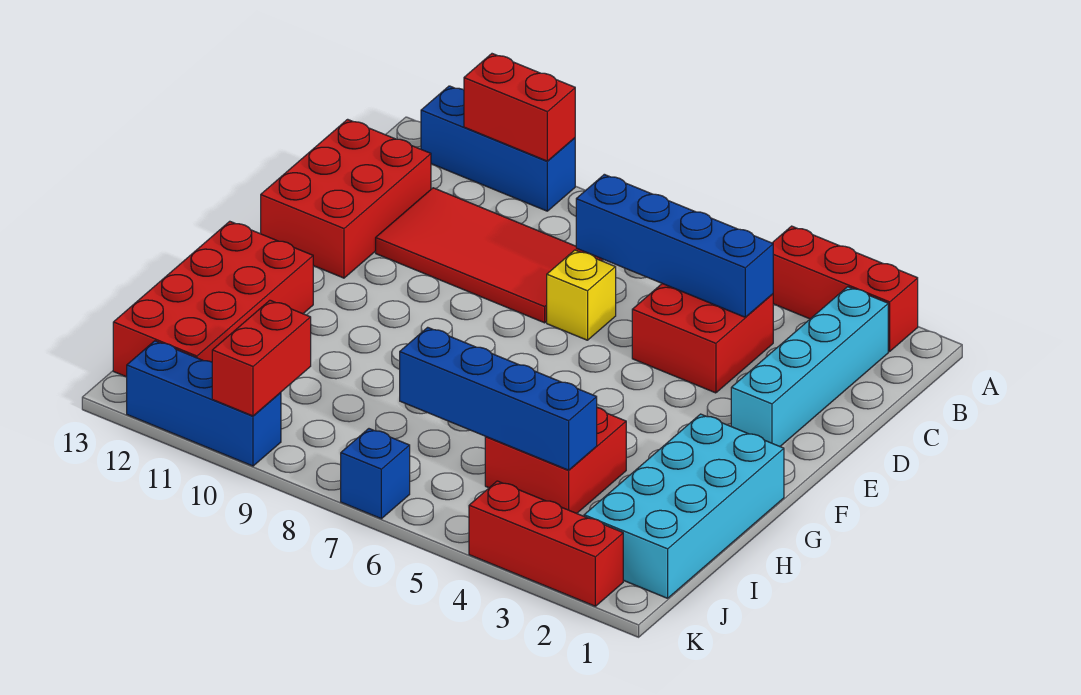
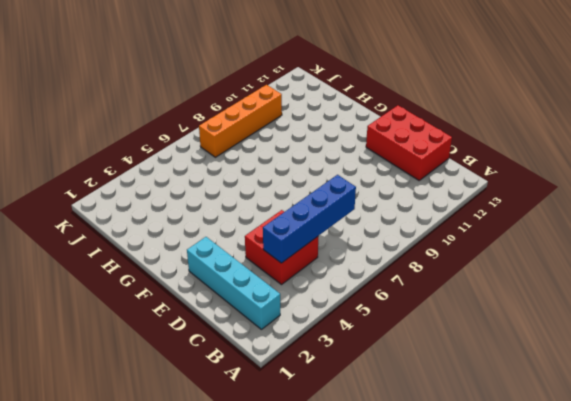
orange 1x4 brick [199,85,282,157] -> none
none -> red 1x3 brick [773,226,918,351]
none -> blue 1x3 brick [421,86,575,211]
none -> red 2x4 tile [376,188,602,323]

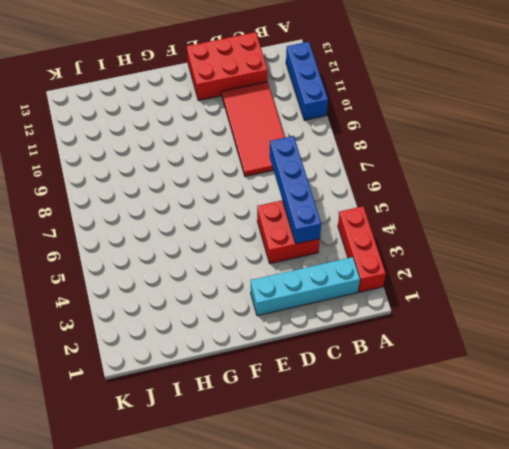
none -> yellow 1x1 brick [547,250,616,340]
none -> cyan 2x4 brick [584,414,784,598]
none -> red 2x4 brick [113,221,313,377]

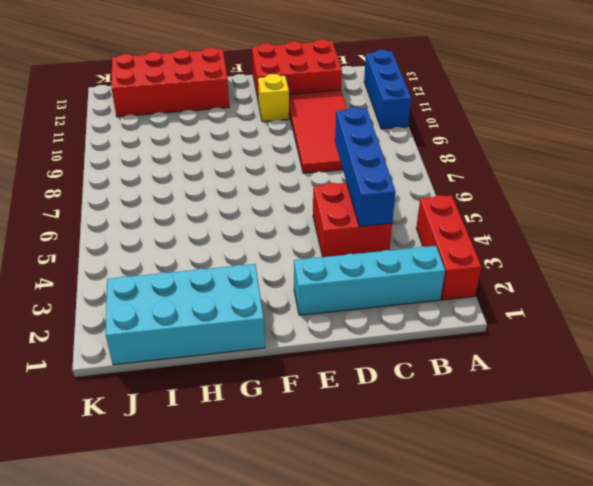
yellow 1x1 brick [258,74,289,122] -> yellow 1x1 brick moved to [547,250,616,340]
none -> red 2x2 brick [485,408,626,513]
none -> red 1x3 brick [469,481,623,606]
none -> blue 1x1 brick [341,429,410,519]

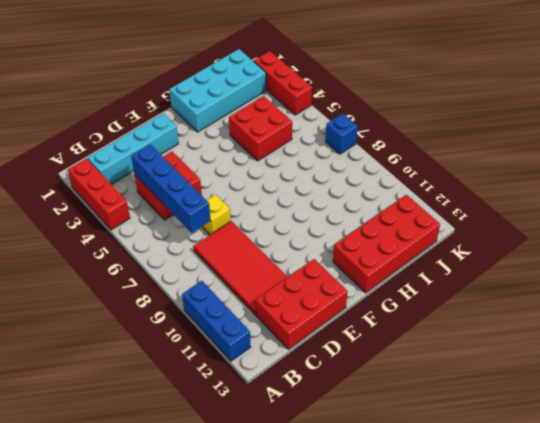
none -> blue 1x3 brick [127,341,281,466]
none -> red 1x2 brick [464,54,575,161]
none -> blue 1x4 brick [400,327,597,470]

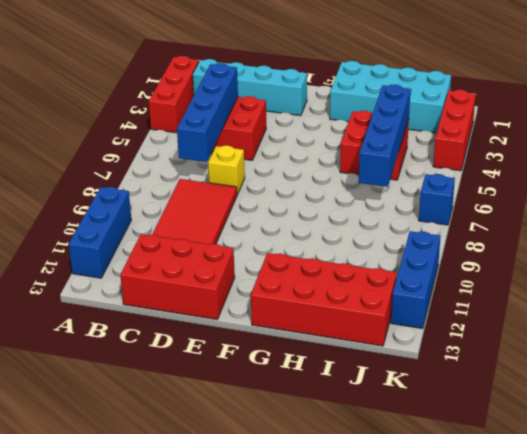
none -> red 1x2 brick [464,54,575,161]
none -> red 1x2 brick [212,300,311,416]

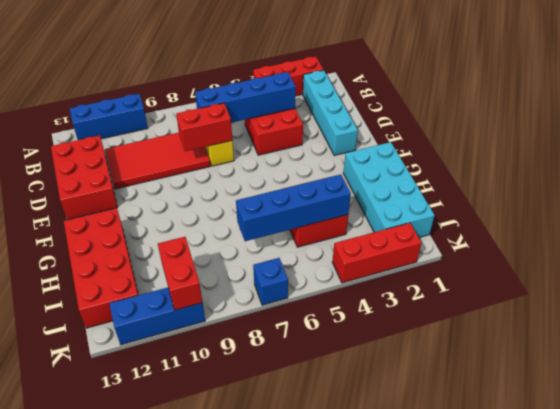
red 1x2 brick [176,103,232,151] -> red 1x2 brick moved to [464,54,575,161]

